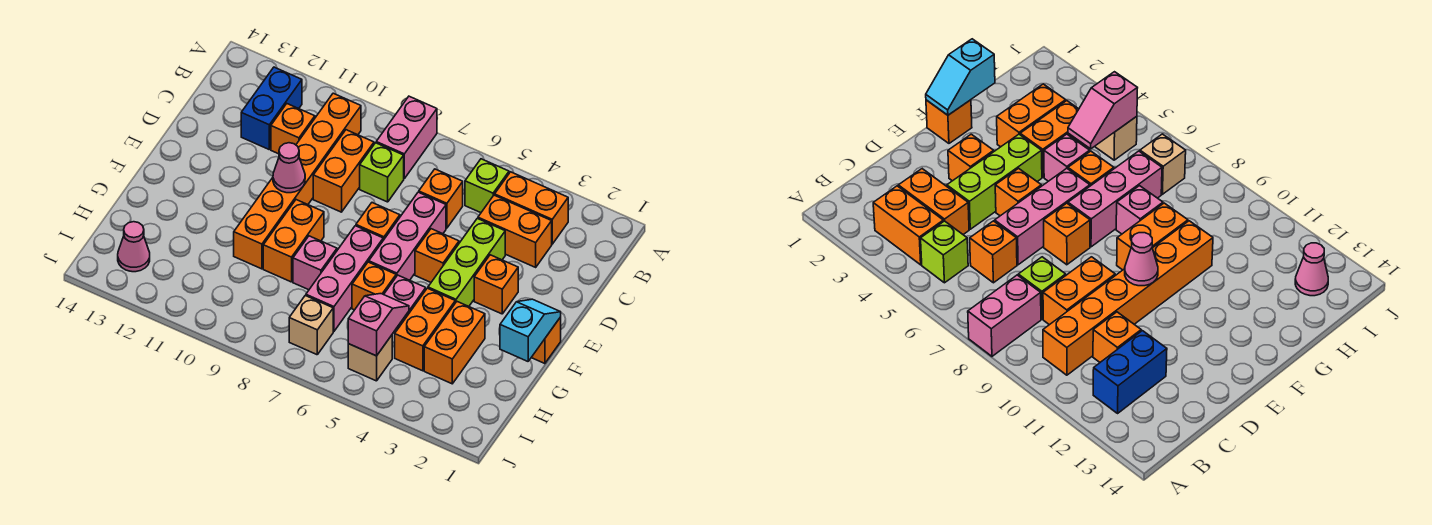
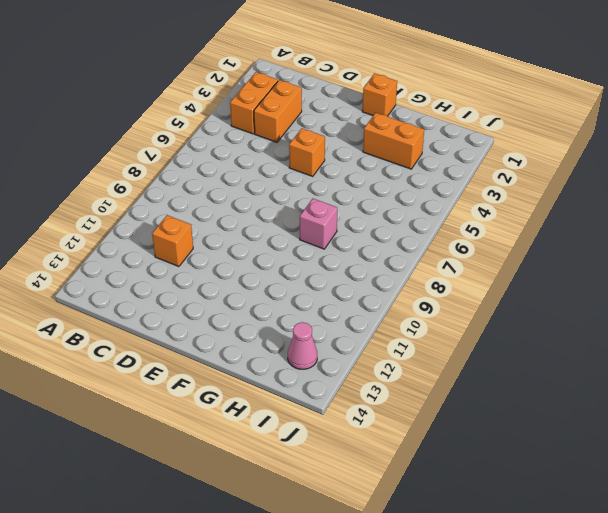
none -> pink 1x2 brick [376,96,437,178]
none -> lime 1x1 brick [465,159,509,213]
none -> orange 1x6 brick [234,93,361,269]

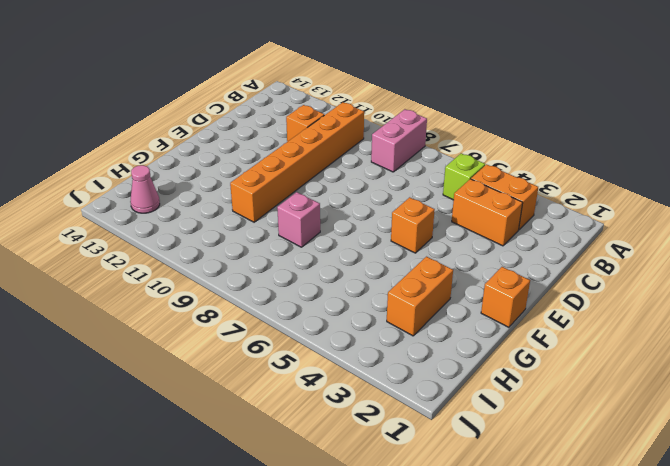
none -> blue 1x2 brick [241,67,302,149]
none -> orange 1x1 brick [419,169,463,228]
none -> lime 1x1 brick [360,143,404,202]

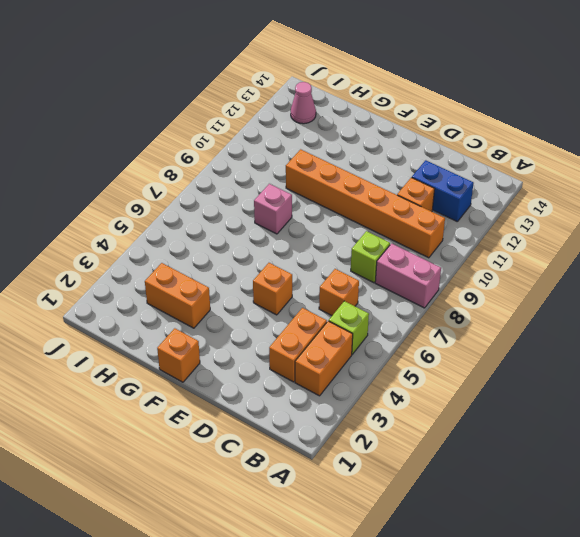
none -> orange 1x2 brick [313,130,374,212]
none -> lime 1x3 brick [428,218,505,306]
none -> pink 1x3 brick [369,192,446,280]

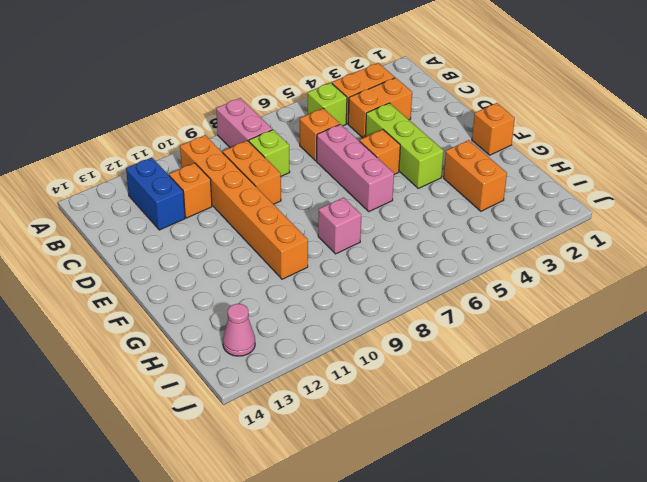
none -> orange 1x1 brick [474,255,518,314]
none -> orange 1x1 brick [356,203,400,240]
none -> pink 1x3 brick [306,226,383,331]

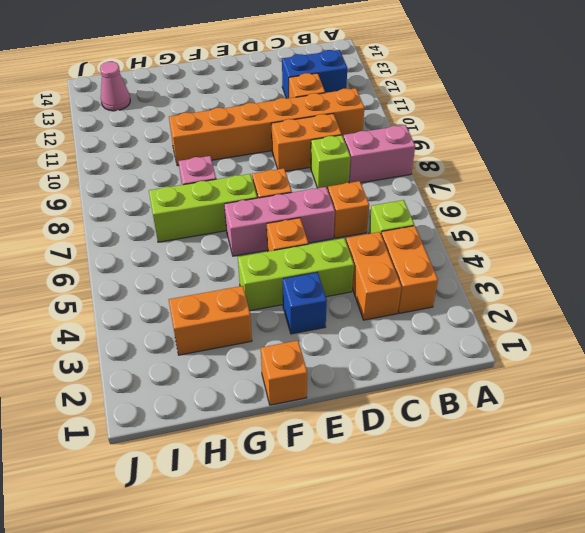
blue 1x1 brick [283,272,327,334] -> orange 1x1 brick [474,255,518,314]
lime 1x3 brick [149,174,257,242] -> pink 1x3 brick [306,226,383,331]
none -> orange 1x2 brick [263,200,324,282]
none -> orange 1x2 brick [395,288,455,371]
none -> pink 1x1 brick [384,275,426,329]

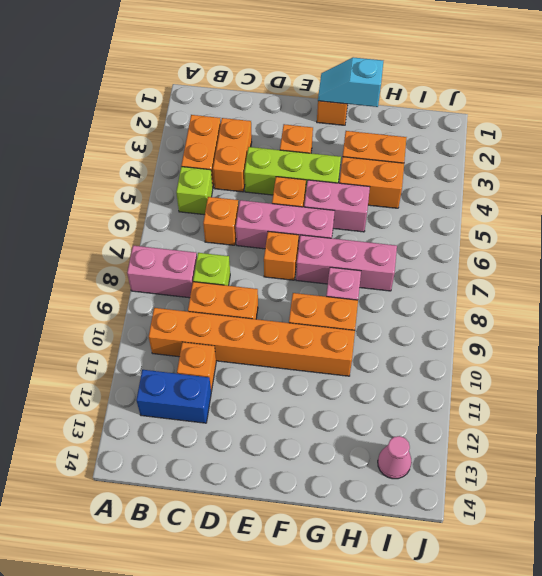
pink 1x2 brick [304,180,370,232] -> pink 1x1 brick [384,275,426,329]
none -> orange 1x1 brick [352,262,396,310]
none -> tan 1x1 brick [348,335,392,381]
none -> tan 1x1 brick [289,296,333,355]

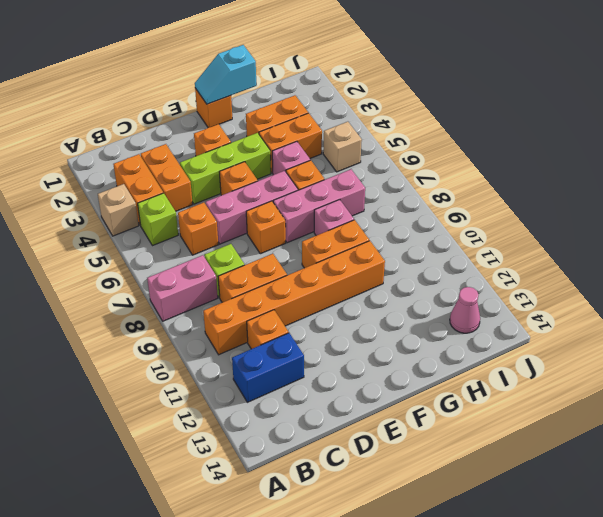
tan 1x1 brick [98,184,139,236] -> tan 1x1 brick moved to [289,296,333,355]
none -> pink 1x1 cone [273,143,305,193]
none -> pink 1x2 slope [348,294,409,356]

